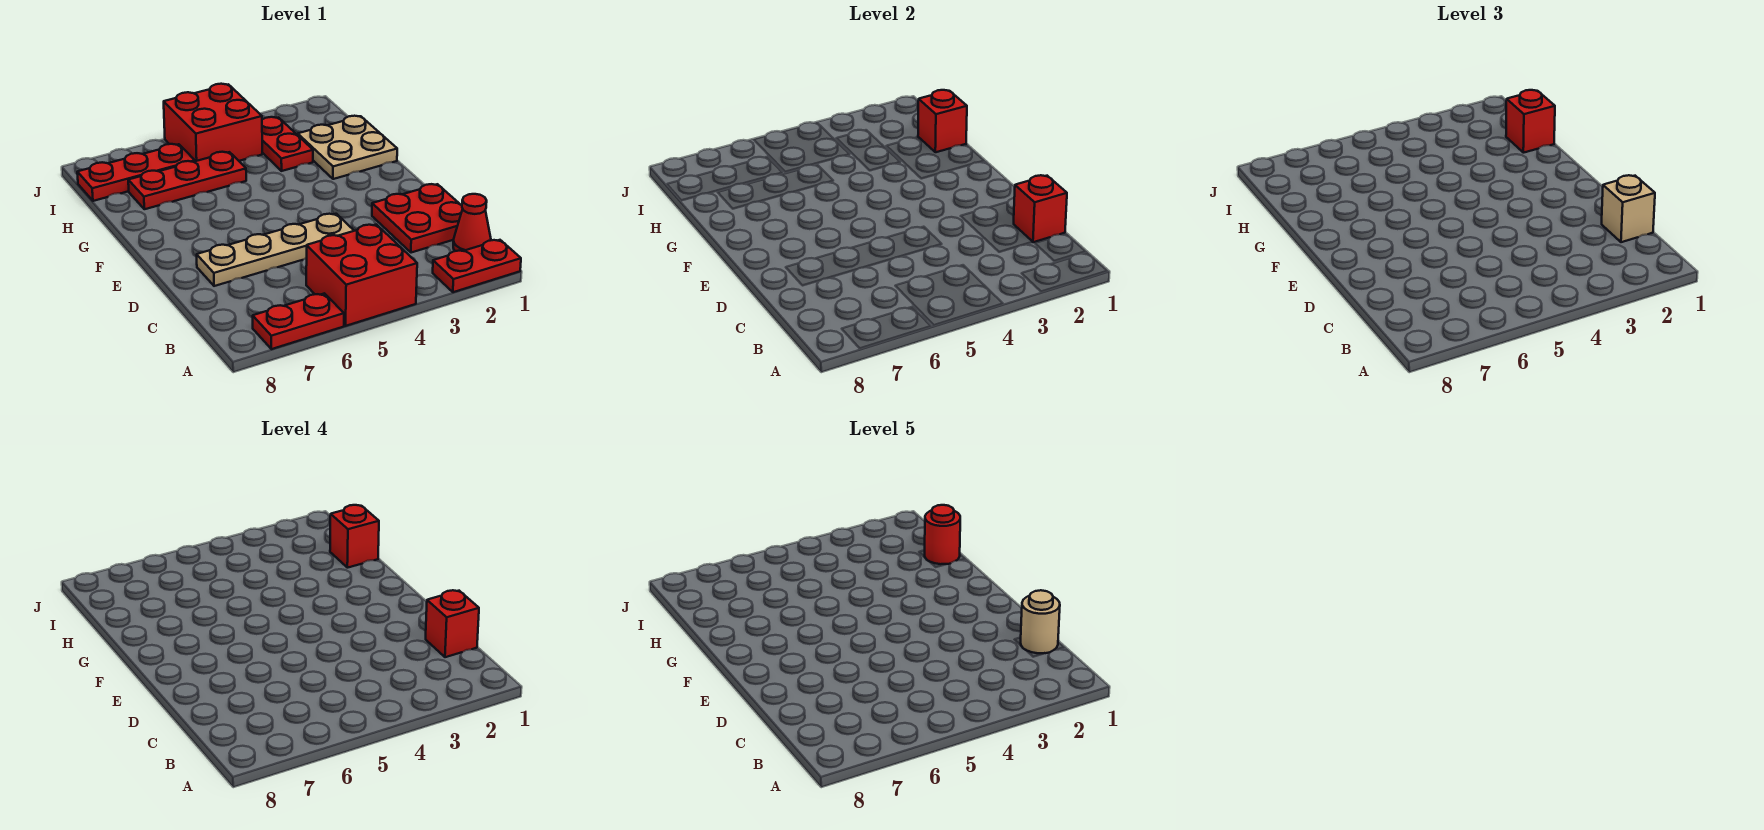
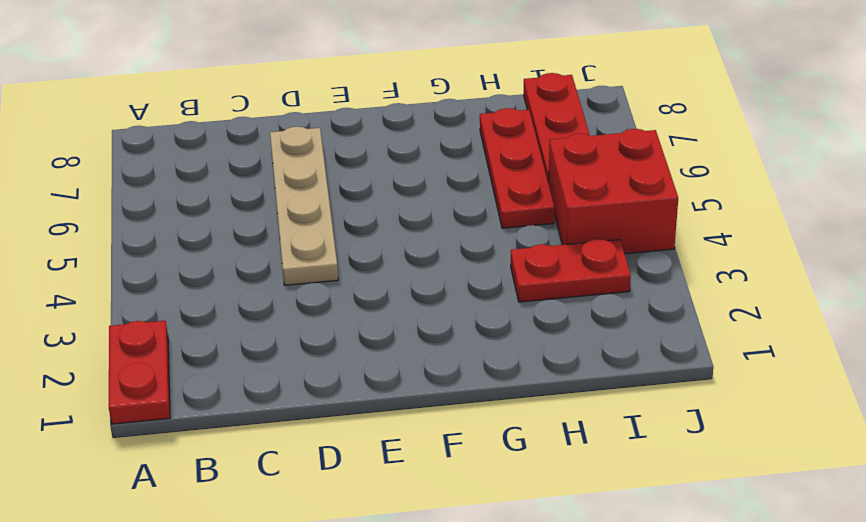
none -> red 2x2 brick [306,224,417,326]
none -> red 1x2 plate [253,293,344,349]
none -> red 1x1 cone [453,194,491,251]

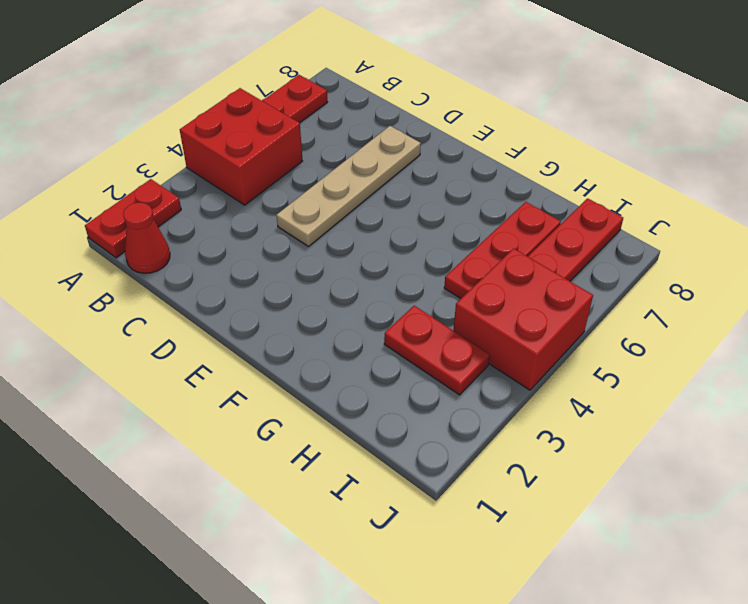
none -> red 2x2 plate [372,184,463,253]
none -> tan 2x2 plate [298,116,397,179]
none -> red 1x1 brick [1014,175,1067,242]

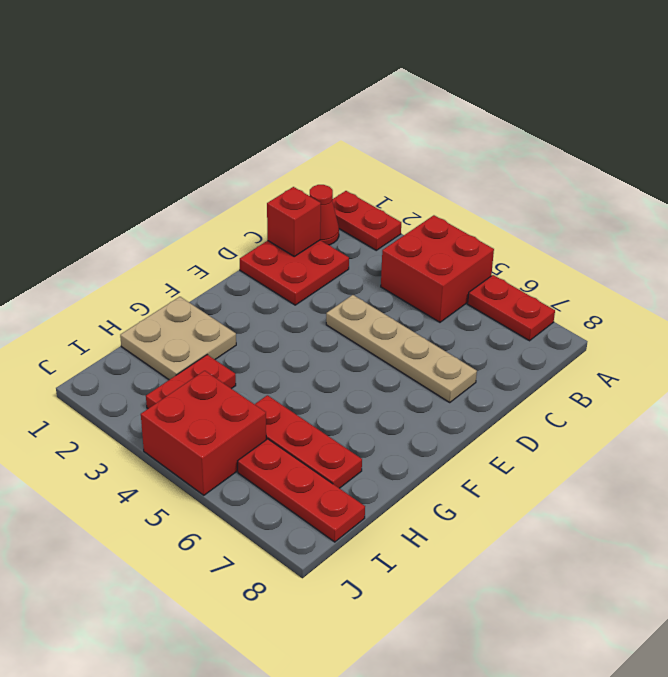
none -> red 1x1 brick [918,90,967,152]
none -> tan 1x1 brick [1602,175,1655,242]
none -> red 1x1 brick [1506,90,1555,153]

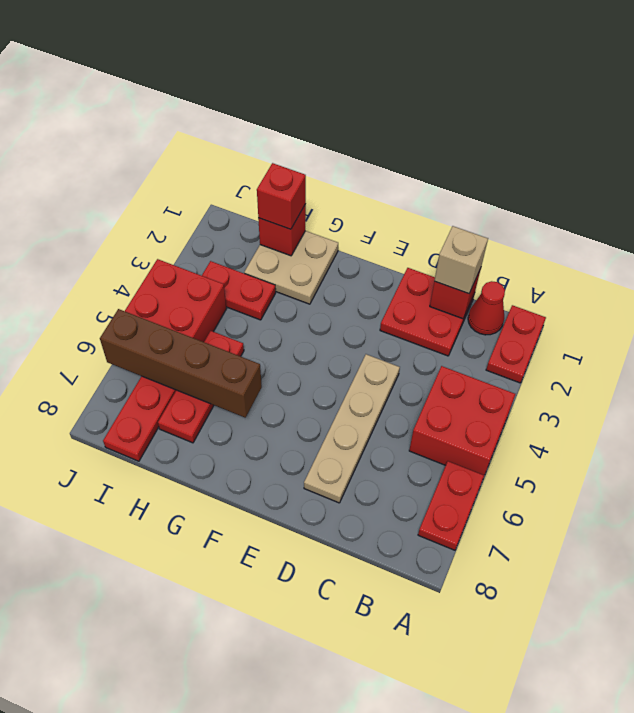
brown 1x4 brick [100,309,262,417] -> none
none -> red 1x1 brick [426,590,479,657]
none -> red 1x1 brick [330,505,379,568]
none -> tan 1x1 round brick [1021,590,1060,653]

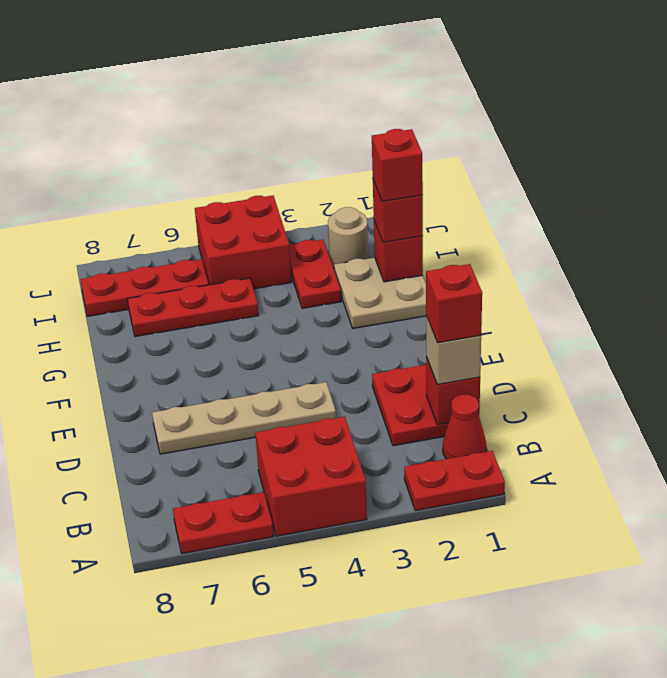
tan 1x1 round brick [328,207,368,268] -> tan 1x1 round brick moved to [1021,590,1060,653]
none -> red 1x1 round brick [925,505,960,564]

